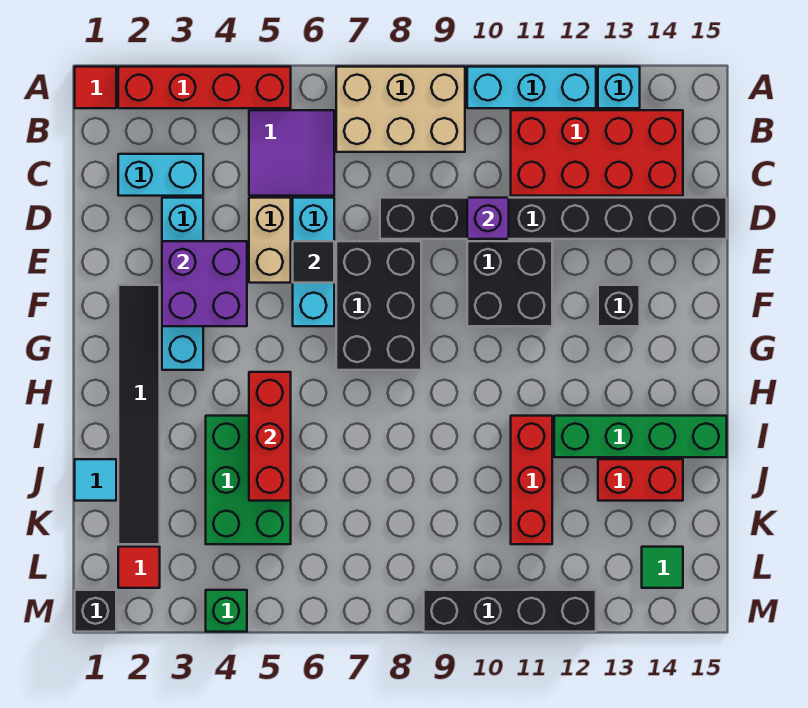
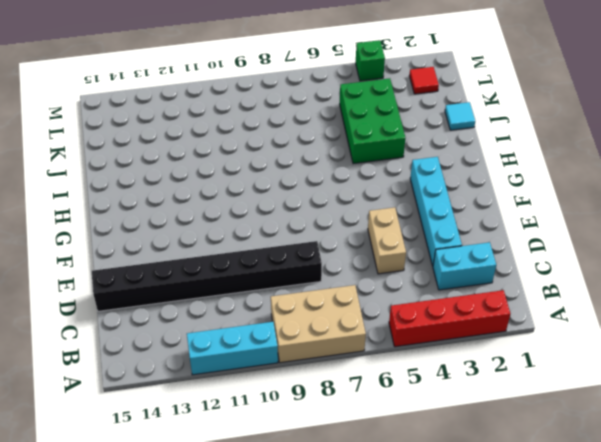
none -> red 1x1 tile [75,67,116,108]
none -> cyan 1x1 brick [598,67,640,108]
none -> purple 2x2 tile [249,110,334,196]
none -> red 2x4 brick [511,110,683,196]

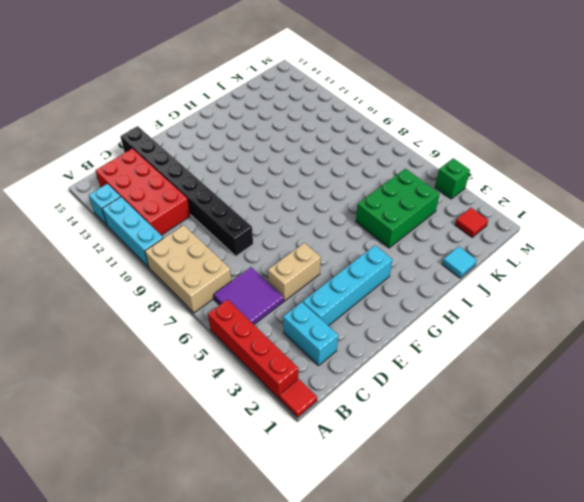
none -> cyan 1x3 brick [293,198,334,326]
none -> black 2x3 brick [336,241,421,370]
none -> black 2x2 brick [467,241,552,326]
none -> black 1x6 tile [118,285,160,544]

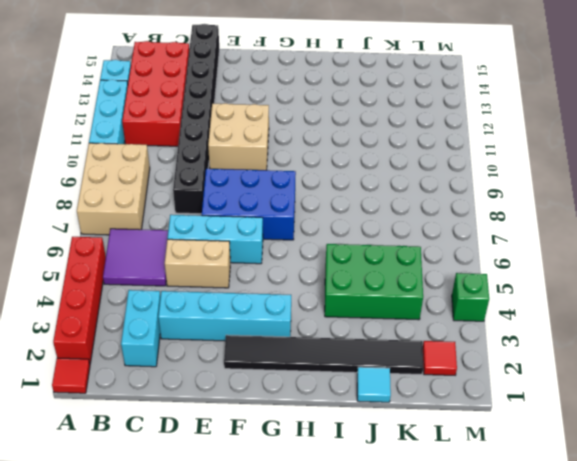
blue 2x3 brick [202,169,296,240] -> black 2x3 brick [336,241,421,370]
tan 2x2 brick [208,103,269,170] -> black 2x2 brick [467,241,552,326]
none -> black 1x1 brick [598,285,640,326]
none -> red 1x3 brick [511,416,552,544]
none -> green 1x4 brick [554,416,727,457]
none -> red 1x2 brick [598,459,683,501]

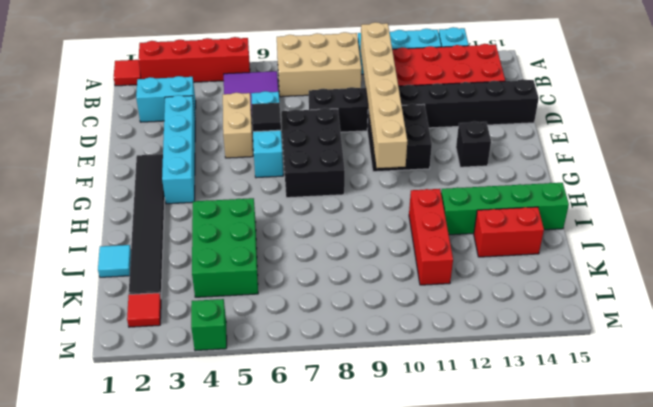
tan 1x6 brick [360,22,407,168] -> purple 1x1 brick [467,198,509,239]
none -> green 1x1 tile [642,547,683,588]
none -> black 1x1 brick [75,590,116,632]
none -> black 1x4 brick [424,590,596,632]
none -> purple 2x2 brick [162,241,247,326]

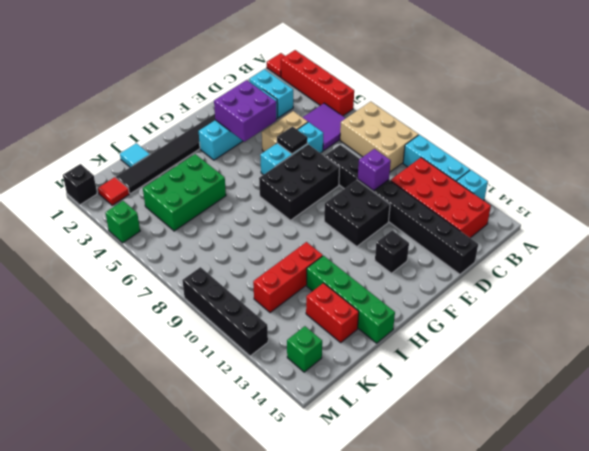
green 1x1 brick [287,326,322,372] -> green 1x1 tile [642,547,683,588]
none -> red 1x3 brick [249,372,291,501]

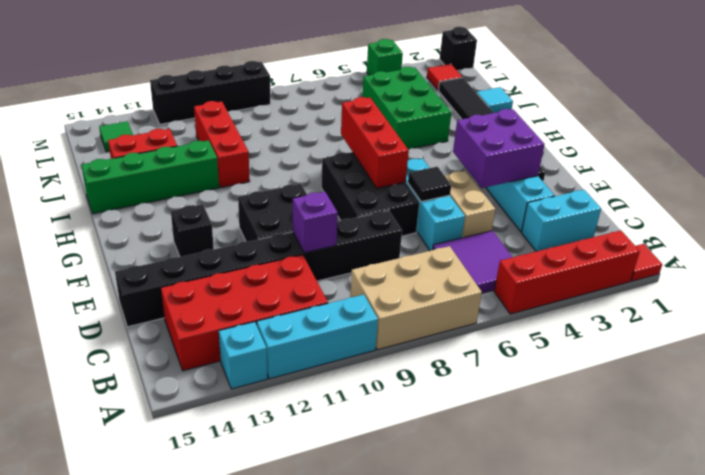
red 1x3 brick [341,97,409,188] -> red 1x3 brick moved to [249,372,291,501]

